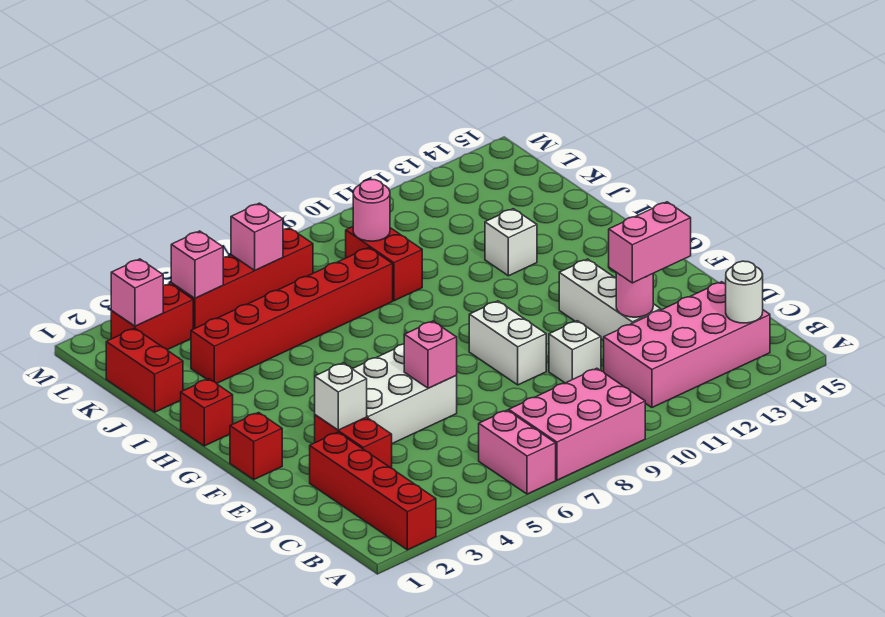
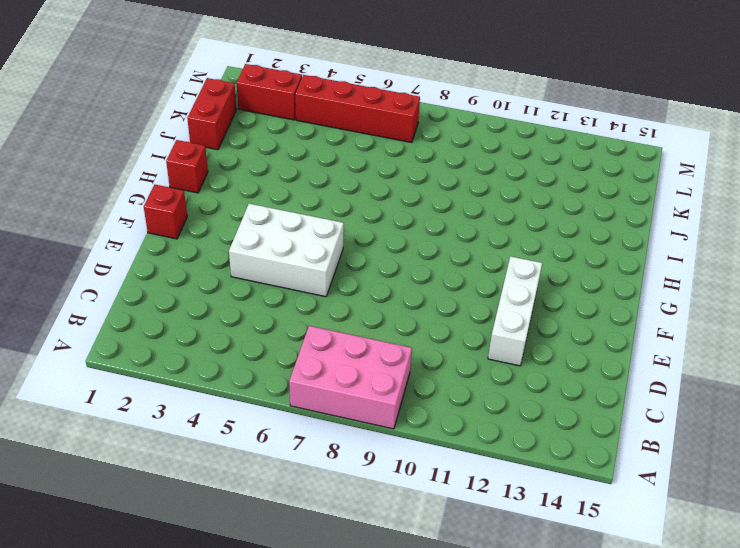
none -> red 1x4 brick [310,432,436,550]
none -> pink 1x2 brick [479,410,556,494]
none -> pink 2x4 brick [604,282,770,407]

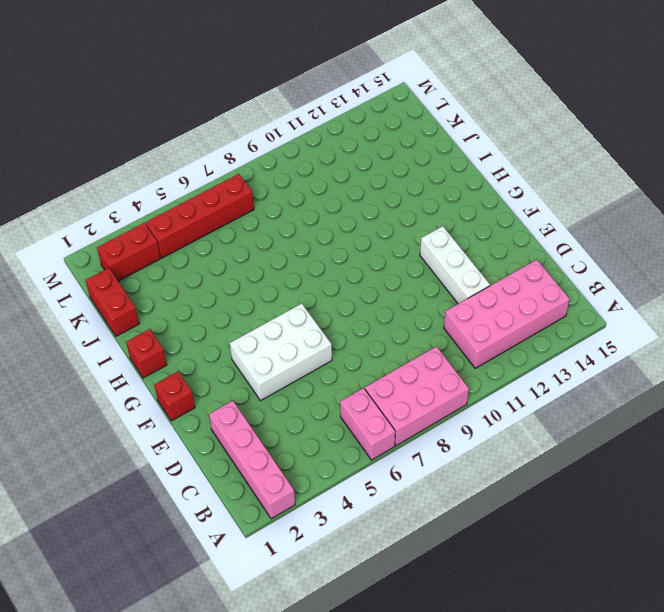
pink 1x4 brick [209,401,295,519] -> red 1x4 brick [310,432,436,550]
none -> red 1x2 brick [315,415,392,468]
none -> white 1x1 brick [549,321,601,383]
none -> white 1x2 brick [469,301,546,385]

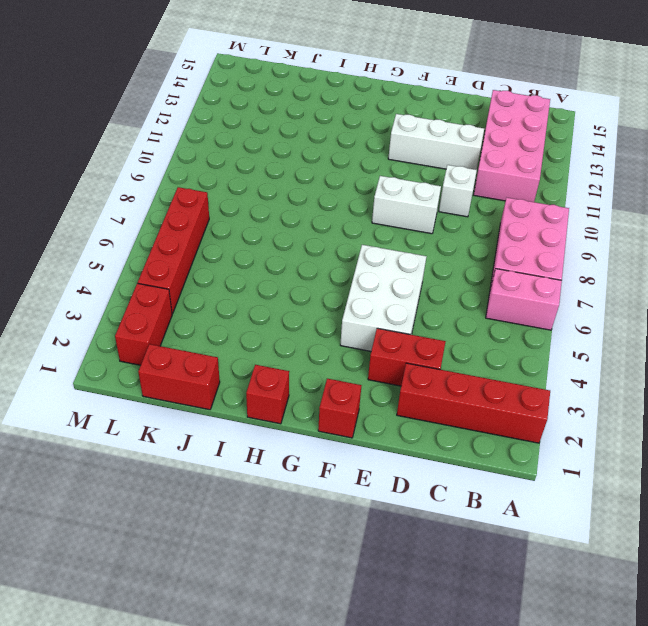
none -> white 1x1 brick [485,209,537,276]
none -> red 1x6 brick [191,248,393,383]
none -> red 1x2 brick [346,227,422,301]

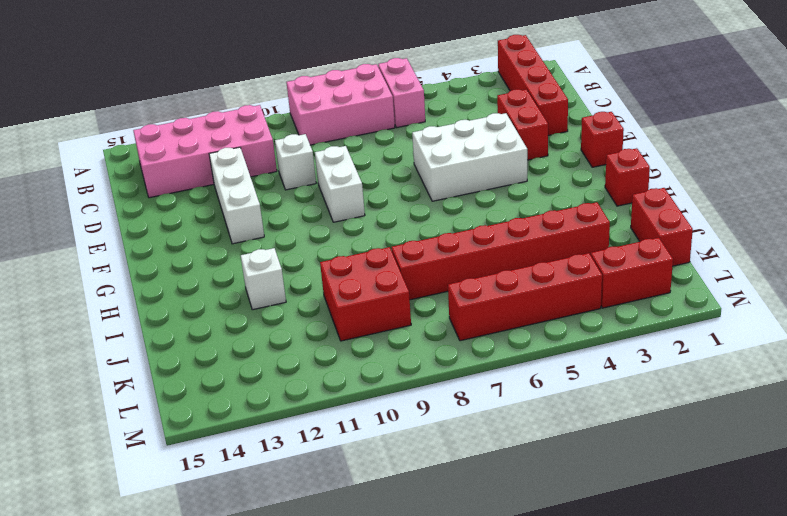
red 2x2 brick [320,247,411,341] -> red 1x2 brick [346,227,422,301]
none -> white 1x1 round brick [726,261,763,323]
none -> pink 1x1 round brick [616,272,653,317]
none -> white 1x1 brick [315,363,367,430]

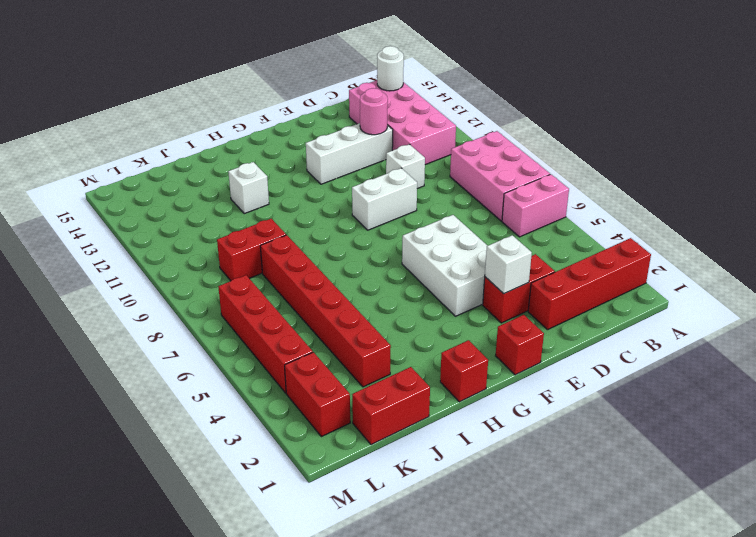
none -> pink 1x1 brick [404,321,457,388]
none -> pink 1x1 round brick [353,180,390,241]
none -> pink 1x1 brick [111,259,163,326]

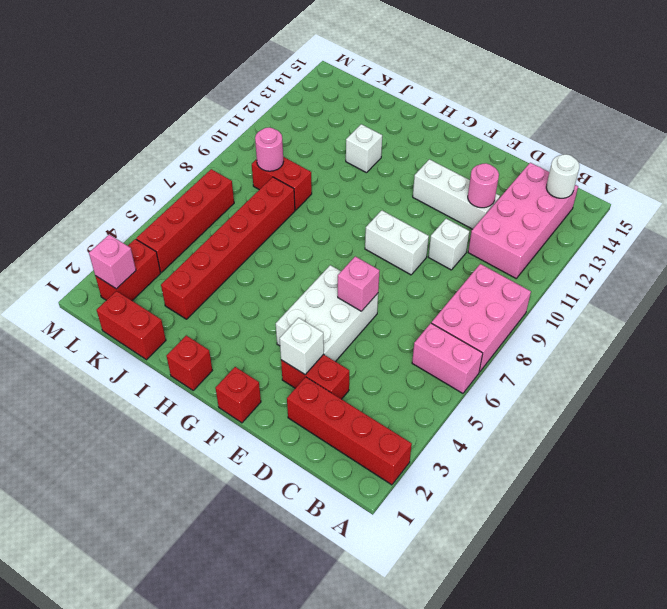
none -> pink 1x1 brick [171,231,223,298]
none -> pink 1x1 brick [231,203,283,270]
none -> pink 1x2 brick [609,202,691,283]

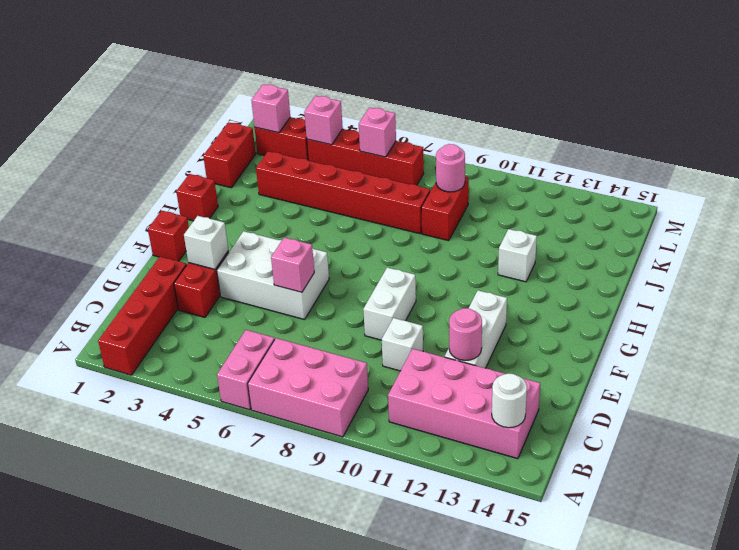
none -> pink 1x2 brick [609,202,691,283]

